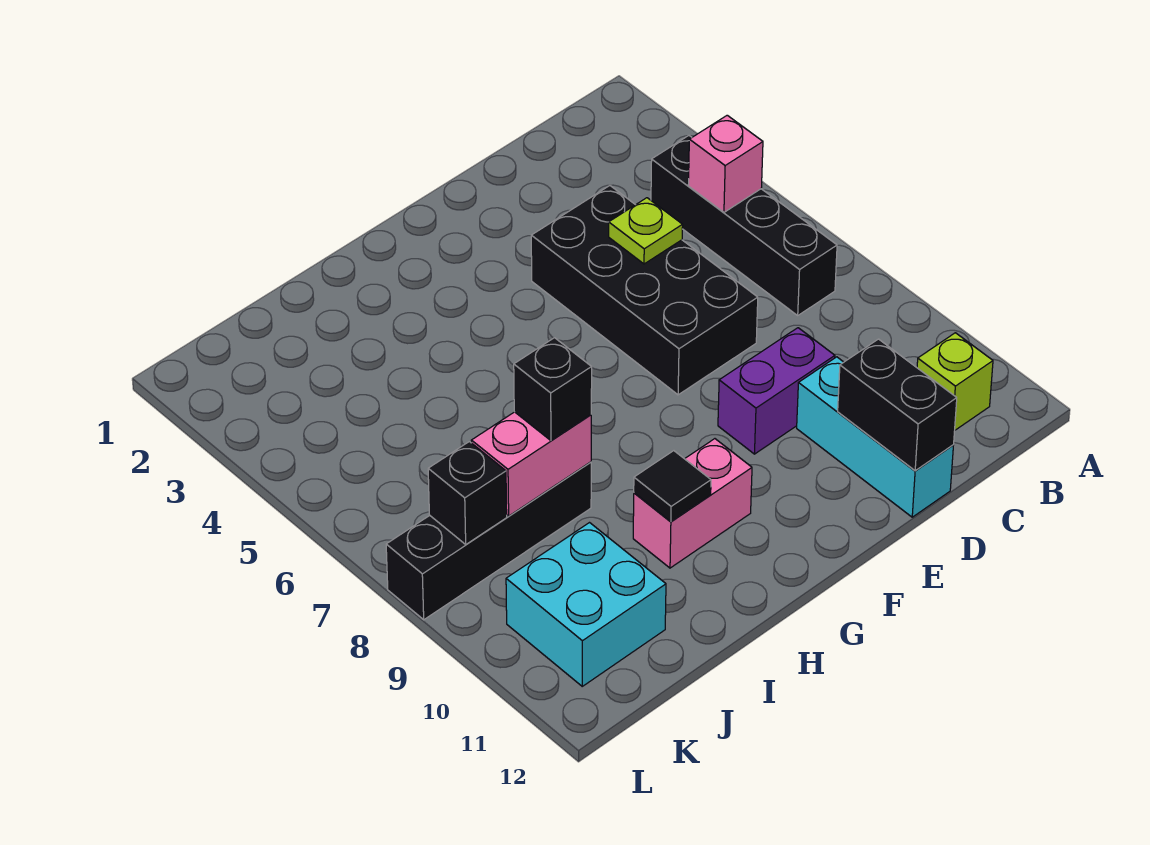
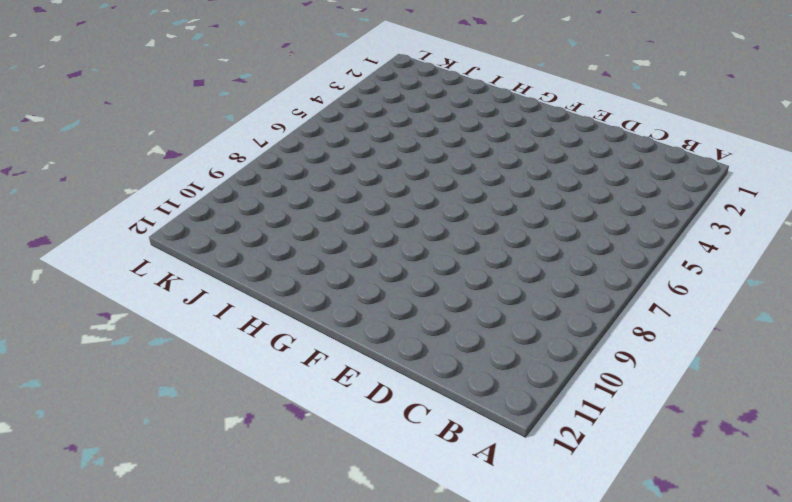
none -> black 1x4 brick [651,136,837,315]
none -> lime 1x1 brick [917,333,993,430]
none -> black 2x4 brick [531,186,758,395]

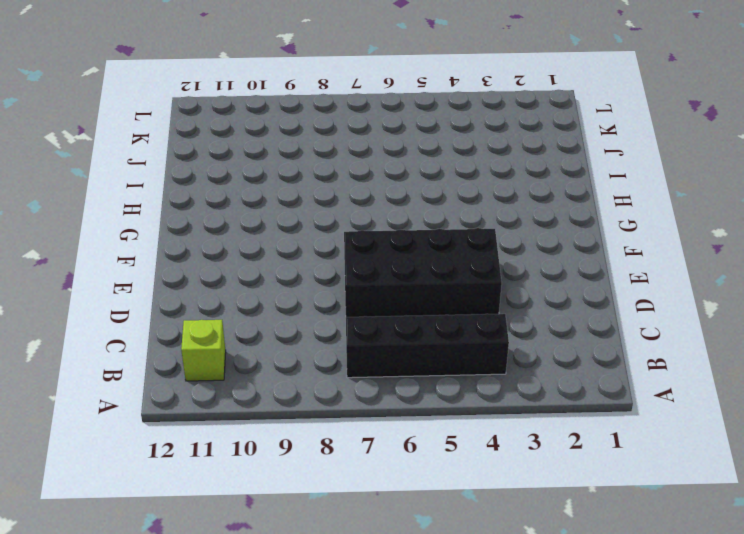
none -> purple 1x2 brick [718,328,835,454]
none -> cyan 1x3 brick [797,357,953,517]
none -> pink 1x2 brick [633,439,752,568]

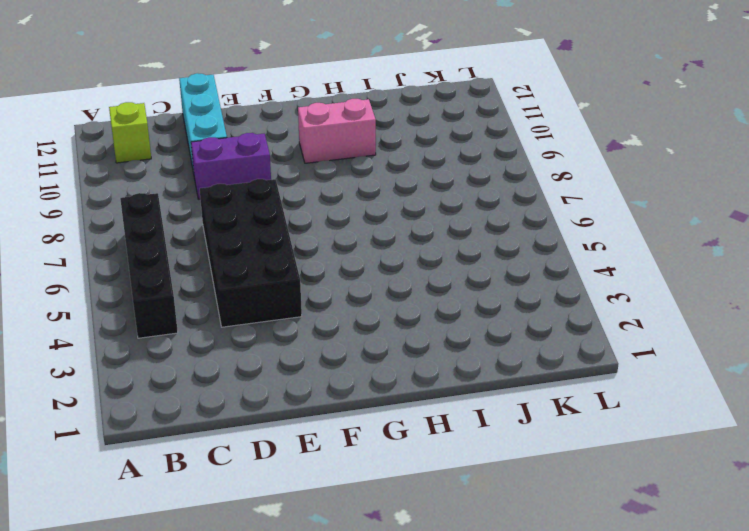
none -> black 1x4 brick [386,462,591,620]
none -> cyan 2x2 brick [506,523,666,686]
none -> pink 1x1 brick [688,115,763,212]

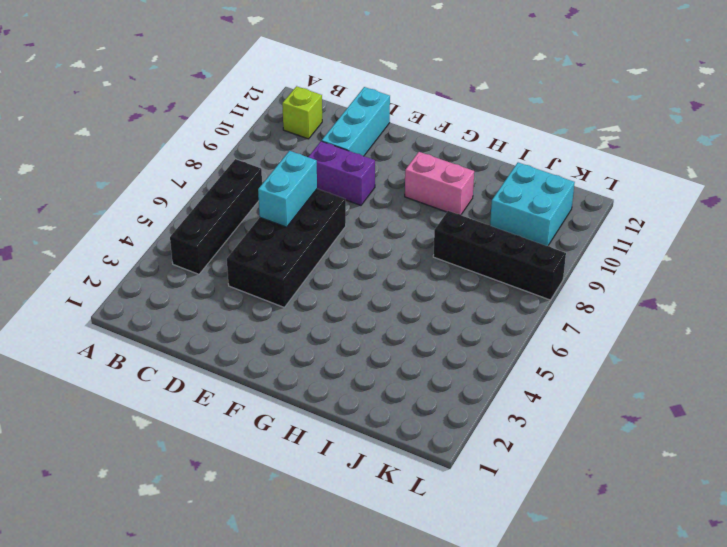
cyan 1x2 brick [258,151,317,227] -> none
none -> pink 1x1 brick [688,115,763,212]
none -> lime 1x1 plate [609,198,683,264]
none -> black 1x2 brick [838,339,957,471]

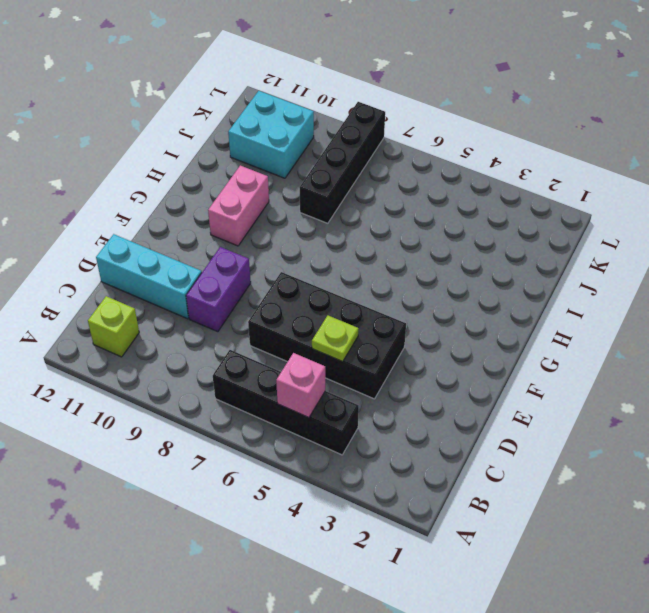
none -> black 1x2 brick [838,339,957,471]
none -> black 1x1 tile [634,451,711,522]
none -> pink 1x2 brick [471,412,591,516]

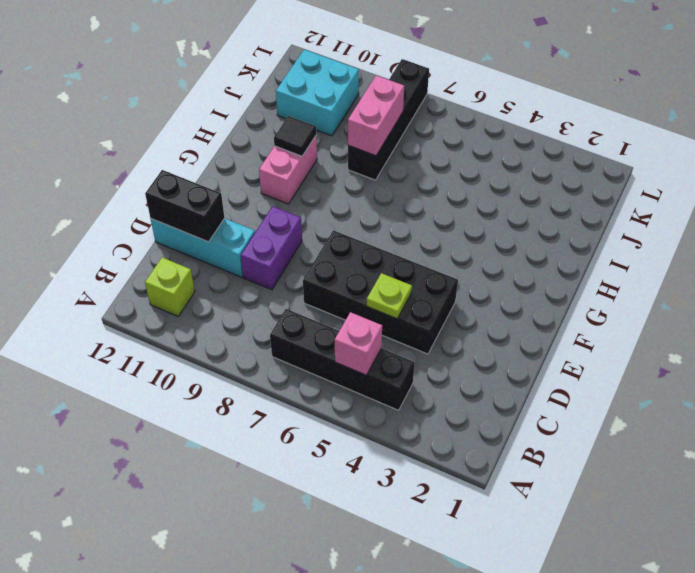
none -> black 1x1 brick [428,442,507,544]
none -> black 1x1 brick [514,338,592,440]

